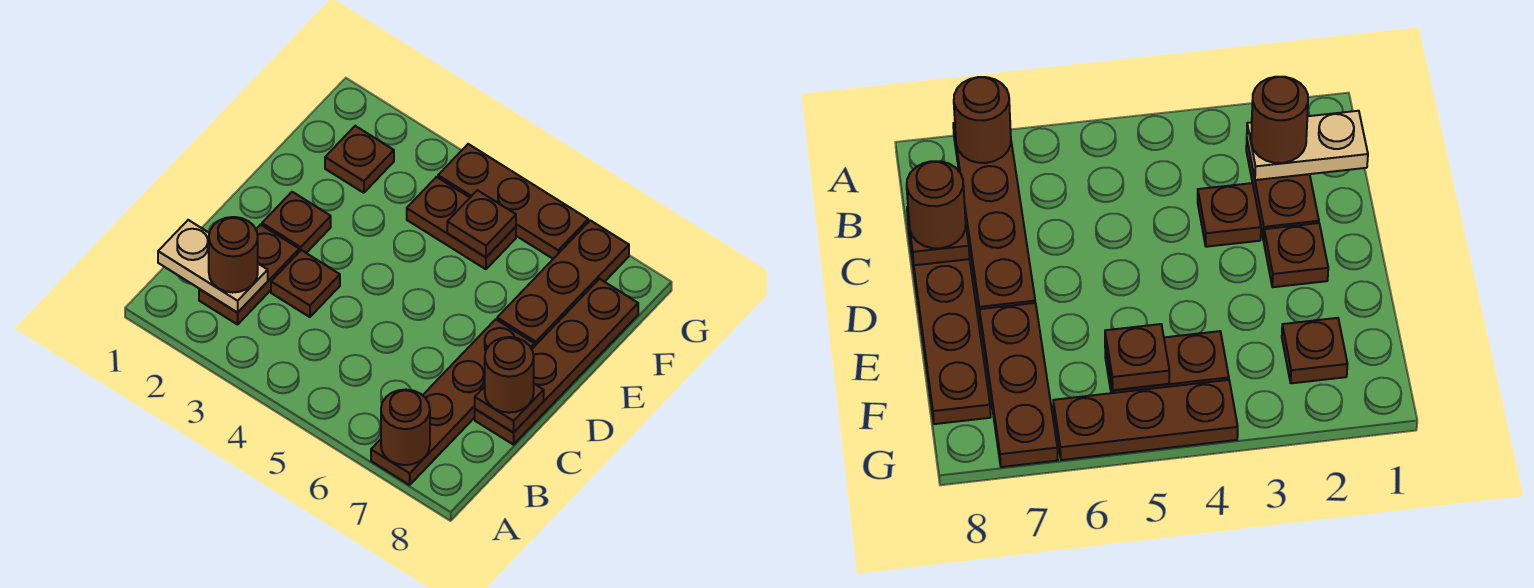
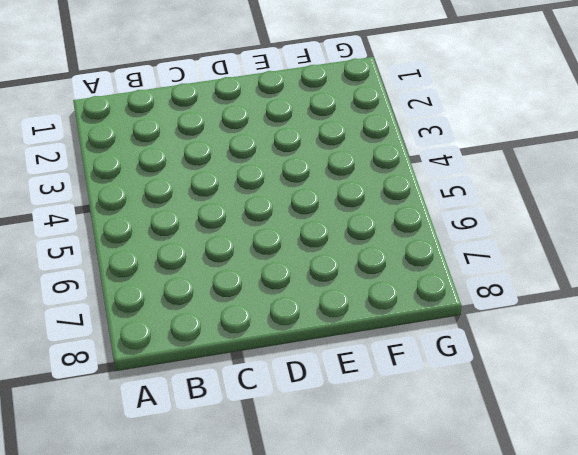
none -> brown 1x4 plate [371,319,534,485]
none -> brown 1x2 plate [199,225,299,324]
none -> brown 1x1 plate [271,250,340,317]

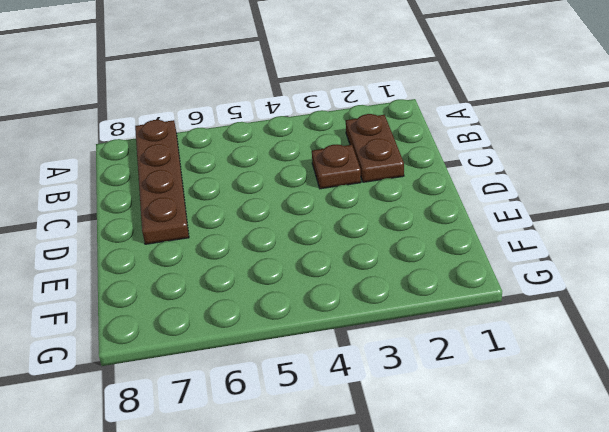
none -> brown 1x4 plate [475,279,638,445]
none -> brown 1x1 plate [262,192,331,253]
none -> brown 1x3 plate [497,220,629,347]

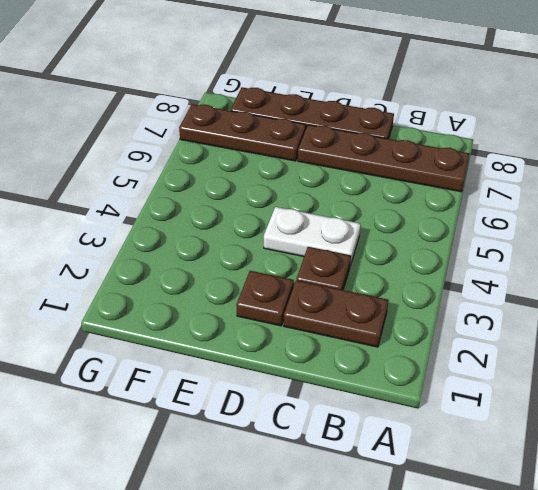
white 1x2 plate [264,207,361,266] -> none
none -> brown 1x1 plate [325,126,394,193]
none -> brown 1x2 plate [407,177,516,269]
none -> brown 1x3 plate [438,144,588,259]

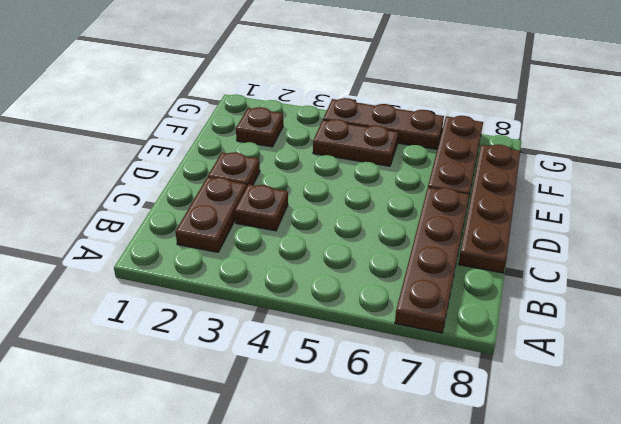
none -> brown 1x1 round brick [381,390,430,465]
none -> tan 1x2 plate [158,220,268,312]
none -> brown 1x1 plate [475,384,544,433]

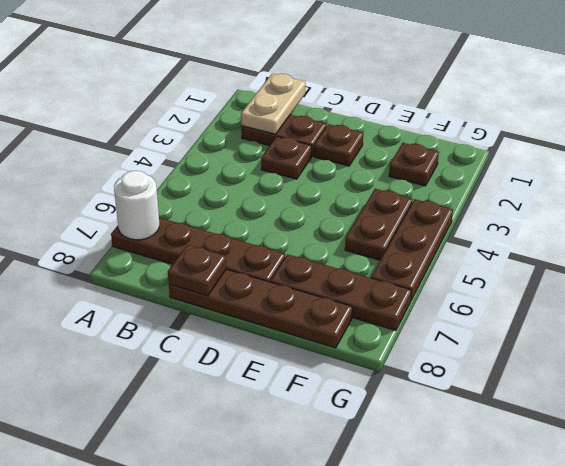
white 1x1 round brick [114,171,159,240] -> brown 1x1 round brick [381,390,430,465]
none -> brown 1x1 plate [447,190,516,257]
none -> brown 1x1 round brick [209,217,258,293]
none -> brown 1x1 round brick [485,337,534,413]

